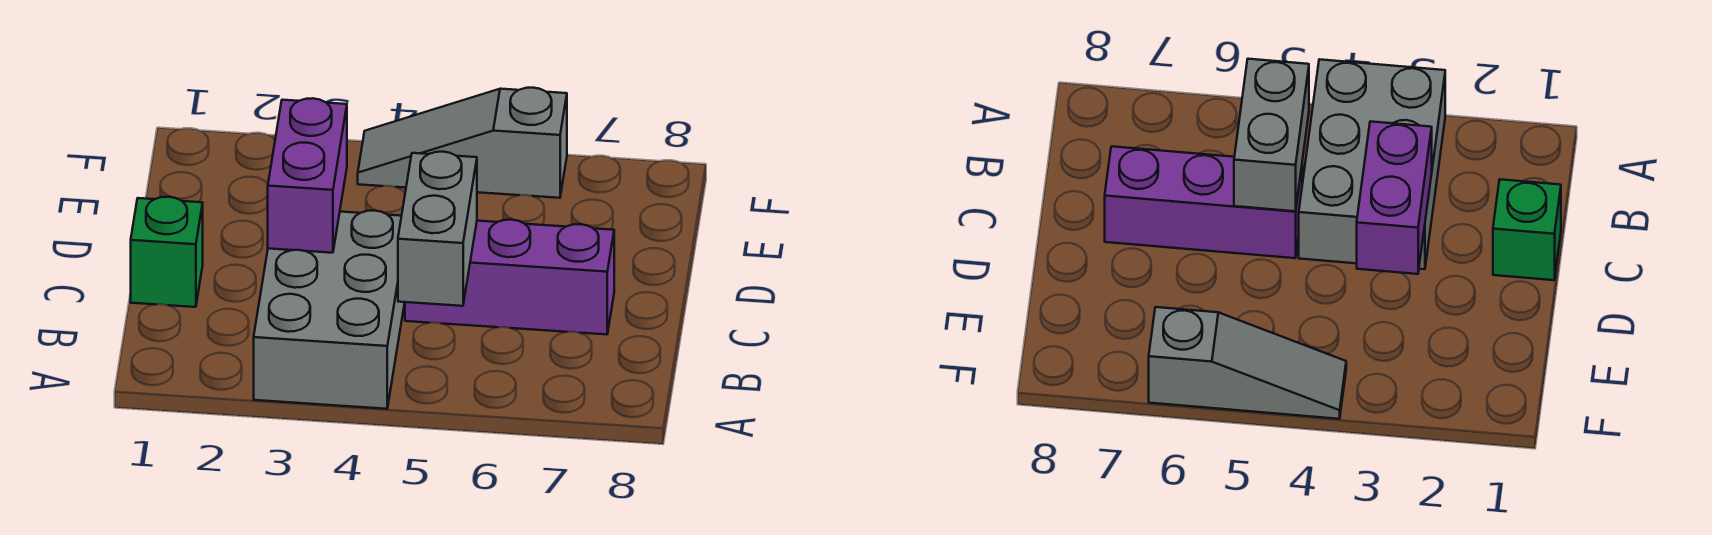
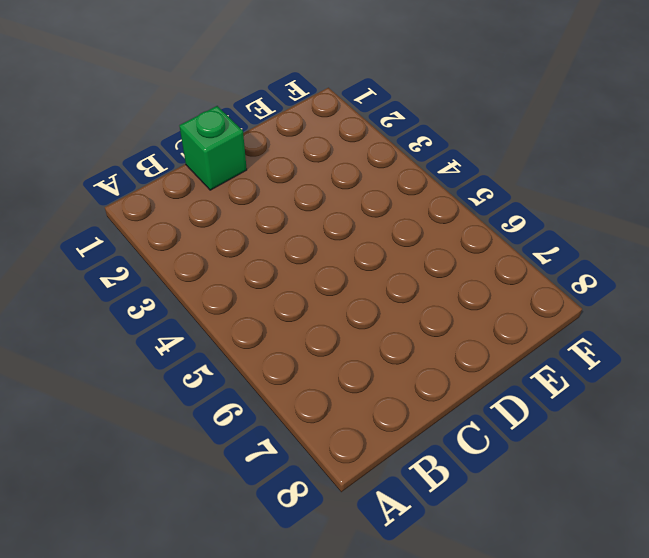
none -> grey 2x3 brick [254,211,405,409]
none -> purple 1x3 brick [405,220,614,334]

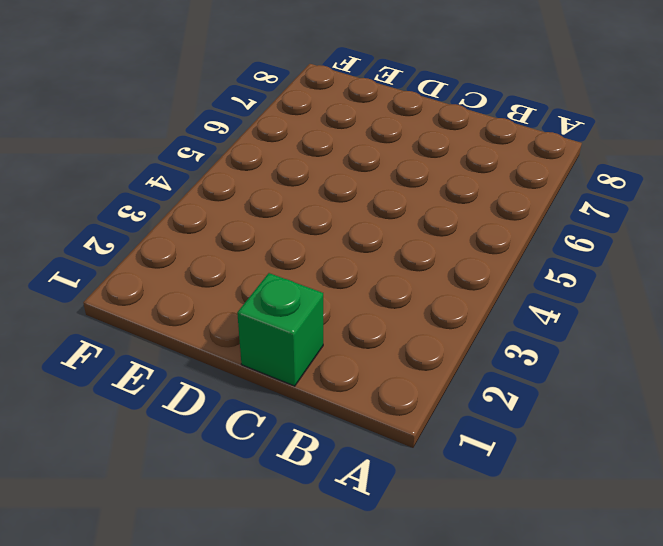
none -> grey 2x3 brick [254,211,405,409]
none -> purple 1x3 brick [405,220,614,334]

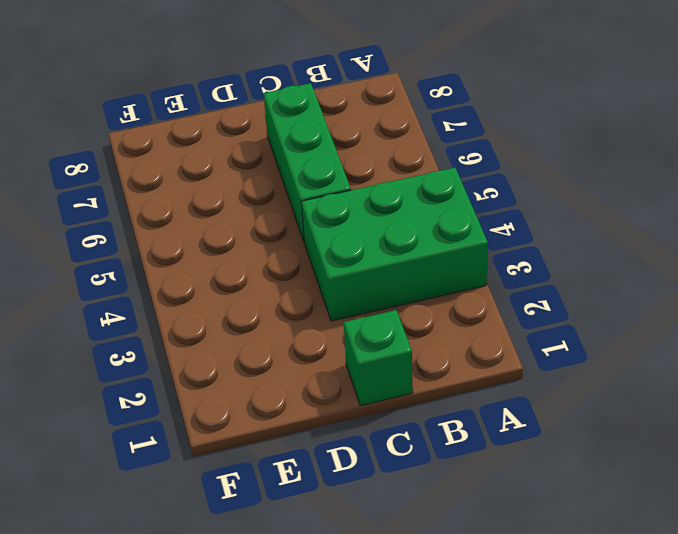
green 2x3 brick [301,168,488,321] -> grey 2x3 brick [254,211,405,409]
green 1x3 brick [264,83,351,241] -> purple 1x3 brick [405,220,614,334]
none -> grey 1x3 slope [358,88,567,198]
none -> grey 1x2 brick [398,152,477,306]

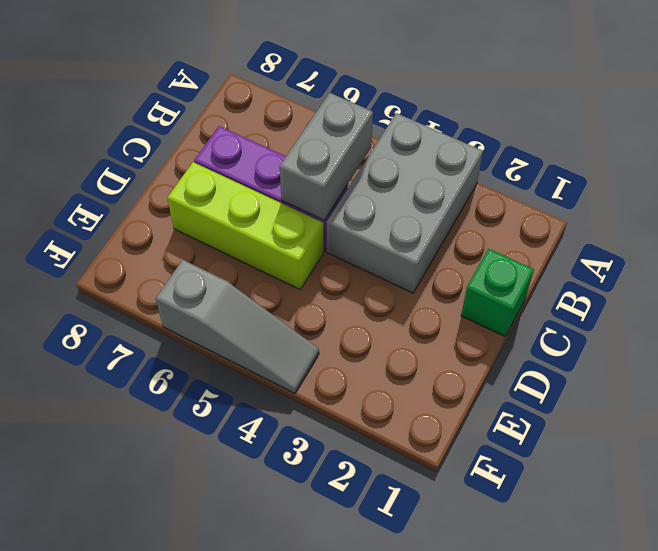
lime 1x3 brick [167,162,323,289] -> none
none -> purple 1x2 brick [268,98,347,253]

